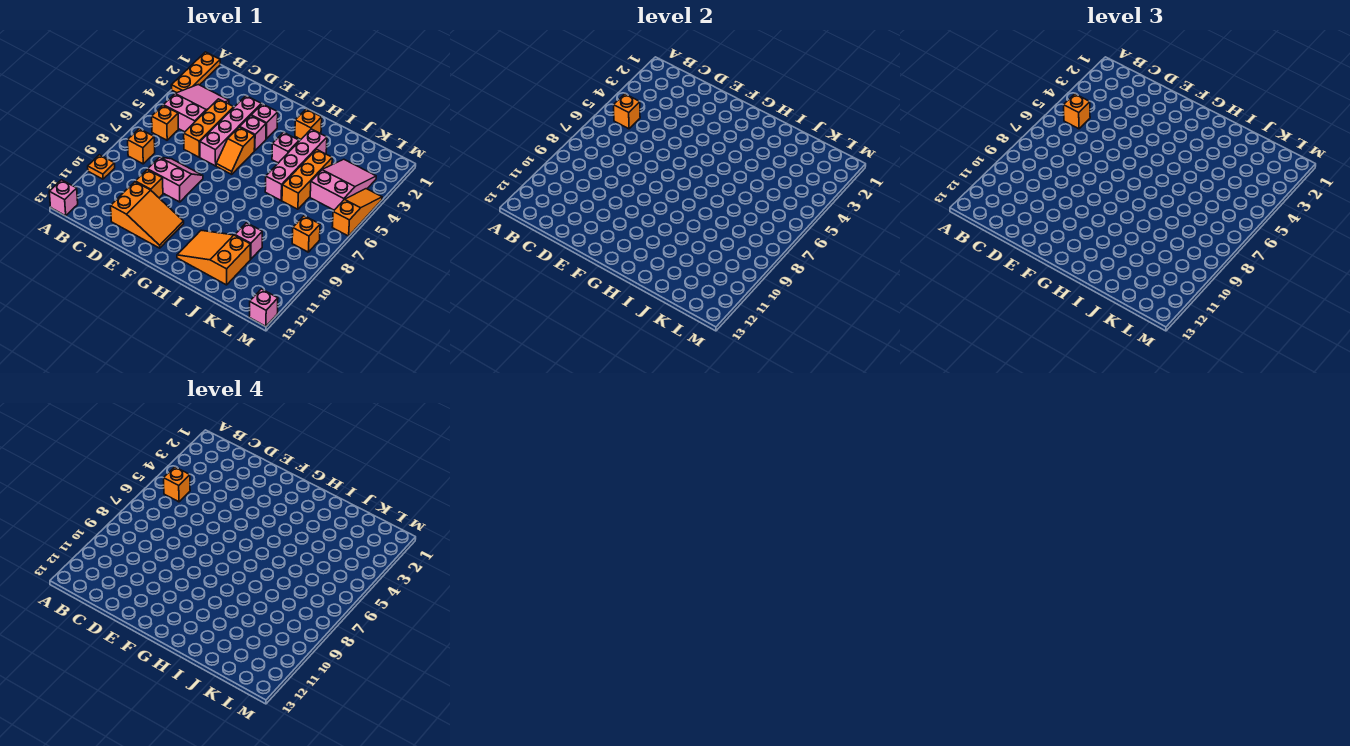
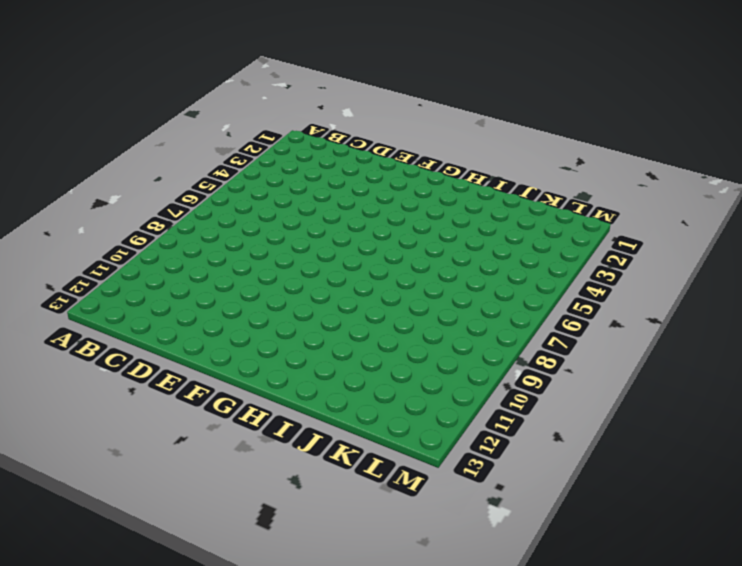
none -> orange 1x3 plate [171,52,220,93]
none -> orange 1x1 plate [88,155,115,179]
none -> pink 1x1 brick [49,180,78,216]

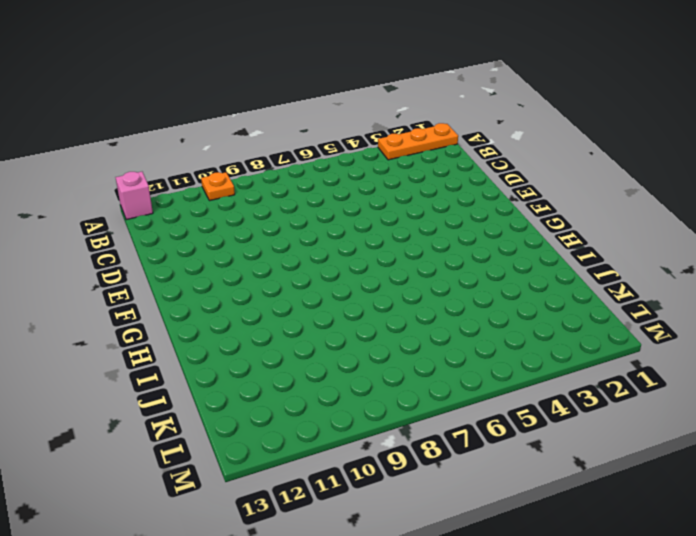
none -> pink 2x3 slope [164,85,229,132]
none -> orange 1x1 brick [152,105,178,140]
none -> orange 1x1 brick [128,129,155,164]

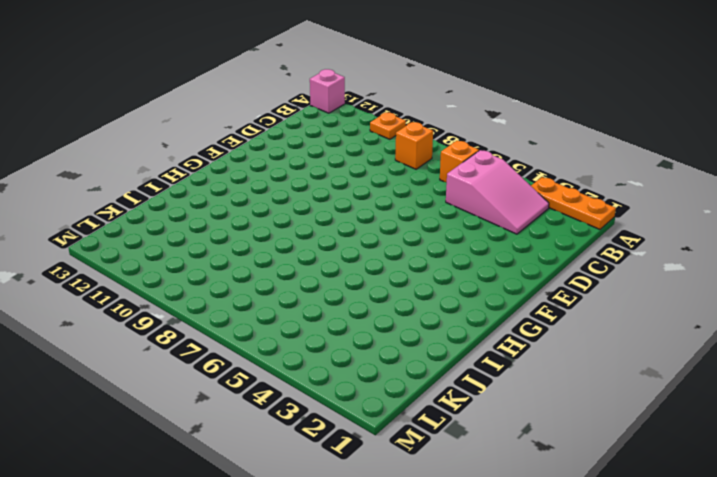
none -> orange 1x3 brick [184,99,234,157]
none -> pink 2x2 slope [148,157,203,202]
none -> orange 1x1 brick [135,170,163,198]

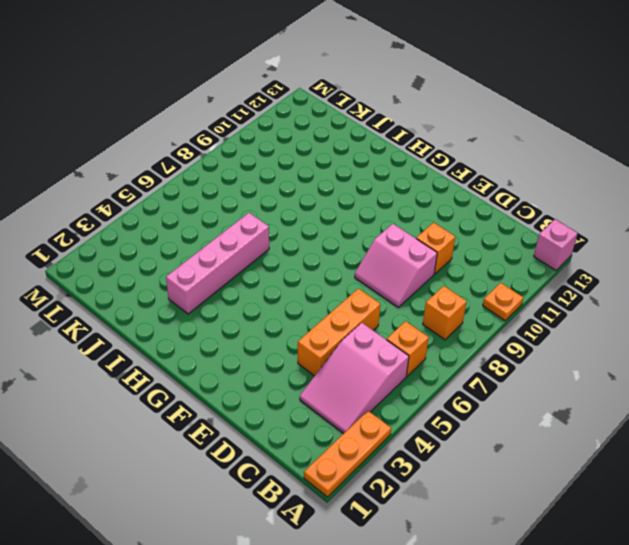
none -> orange 2x3 slope [111,182,184,248]
none -> pink 1x4 brick [200,96,261,166]
none -> pink 1x1 brick [251,104,278,139]

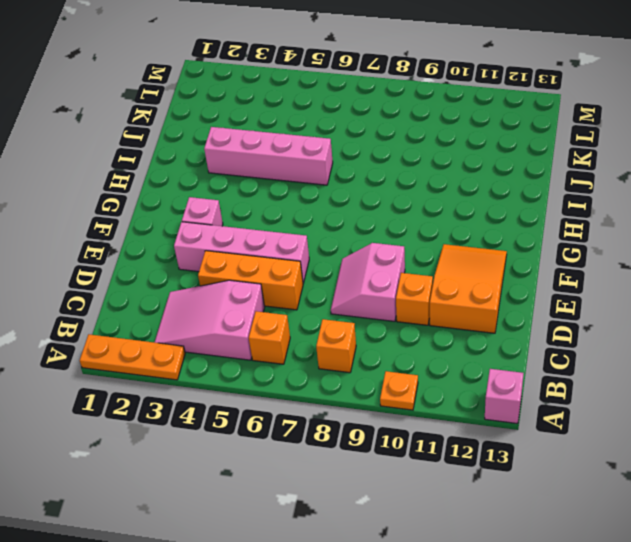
none -> pink 1x1 brick [240,116,266,151]
none -> orange 1x2 slope [216,127,255,174]
none -> orange 1x1 brick [295,109,322,139]

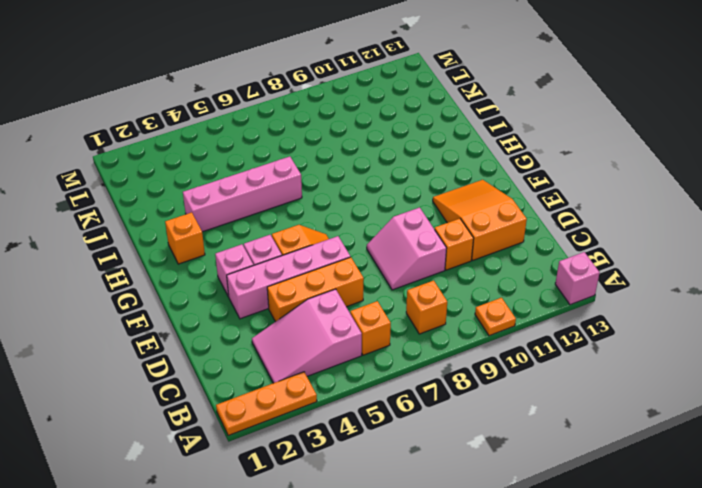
none -> pink 1x1 brick [272,132,299,163]
none -> orange 2x3 slope [177,230,250,285]
none -> orange 1x3 brick [282,149,332,209]

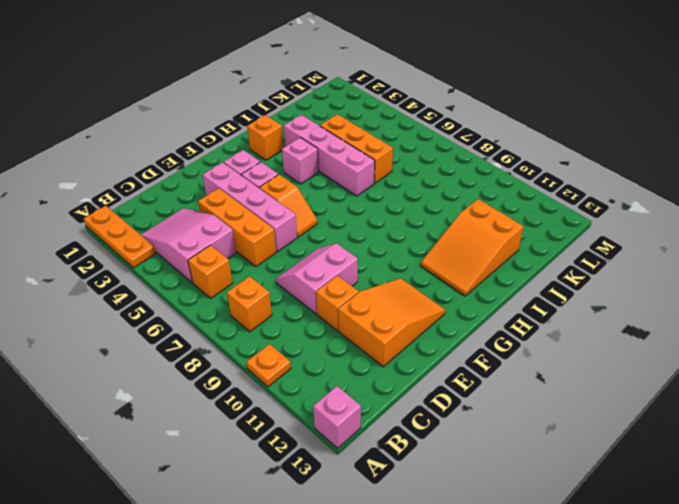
none -> pink 1x1 brick [235,223,262,259]
none -> pink 2x3 slope [310,159,376,210]
none -> orange 1x1 brick [292,216,320,252]

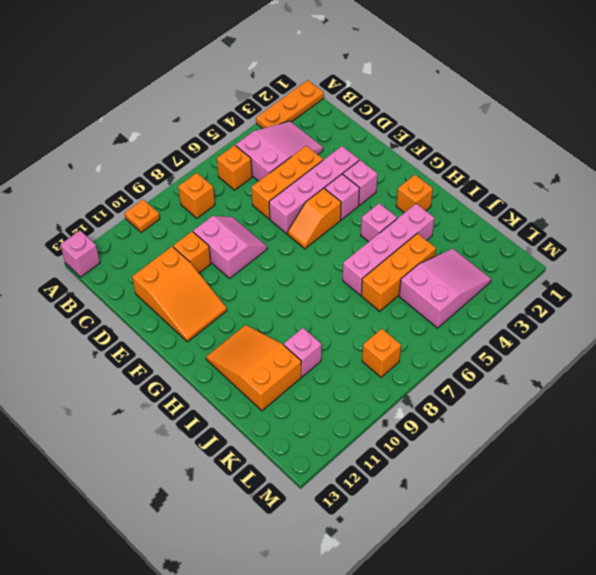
none -> orange 1x3 slope [332,189,382,236]
none -> pink 1x1 brick [249,289,278,326]
none -> orange 1x1 brick [614,94,640,129]

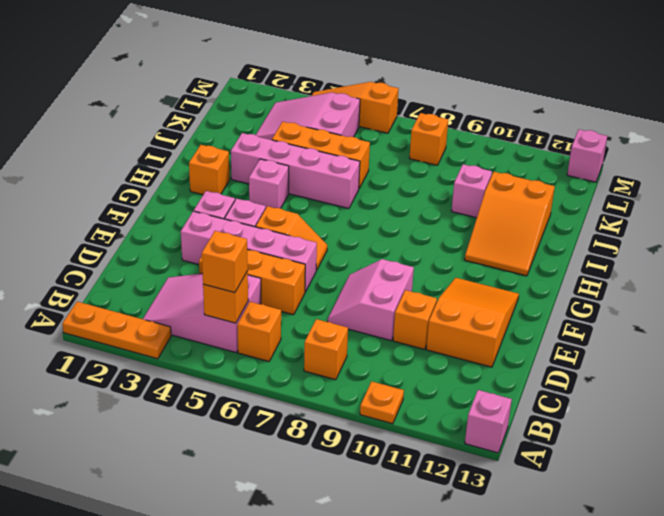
none -> orange 1x1 brick [164,467,190,502]

